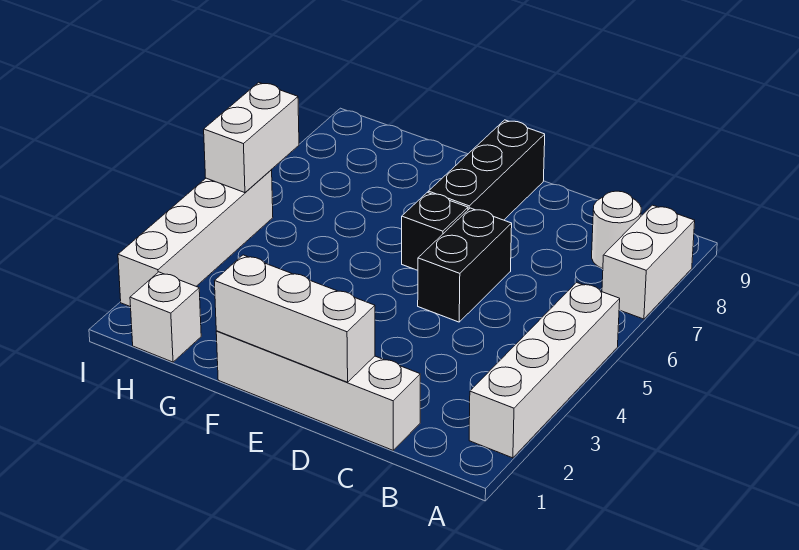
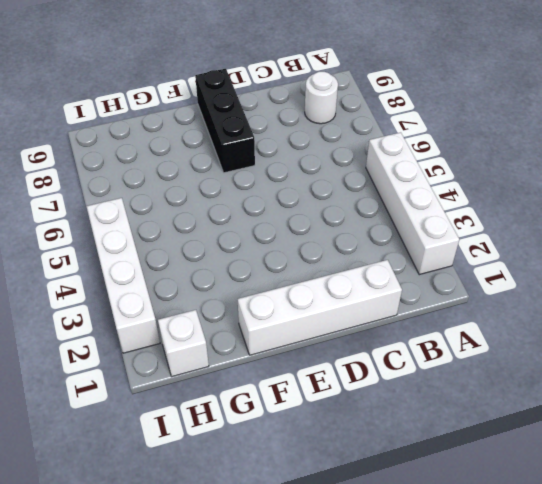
none -> white 1x2 brick [602,205,695,319]
none -> black 1x2 brick [418,208,512,322]

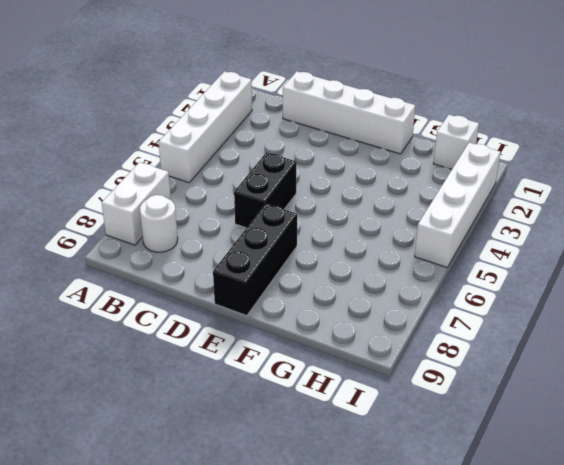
none -> black 1x1 brick [402,192,468,270]
none -> white 1x3 brick [215,255,375,382]

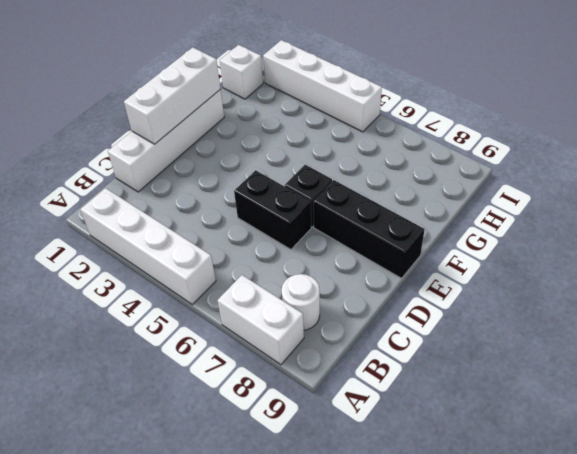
none -> white 1x2 brick [204,82,299,193]

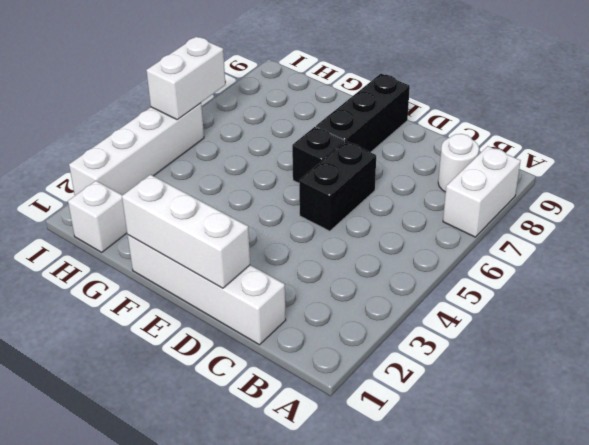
none -> white 1x4 brick [469,282,620,458]

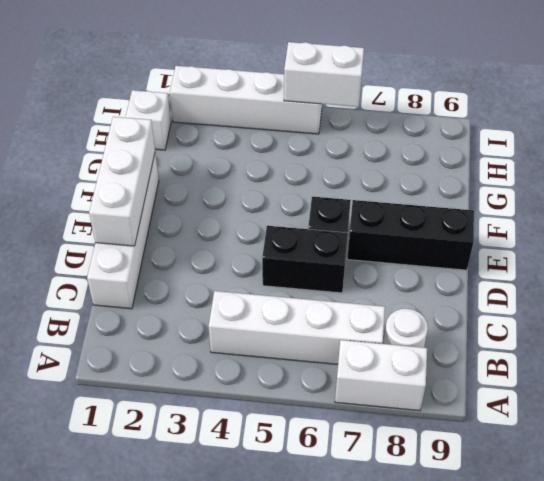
white 1x4 brick [209,291,385,364] -> white 1x4 brick moved to [469,282,620,458]

